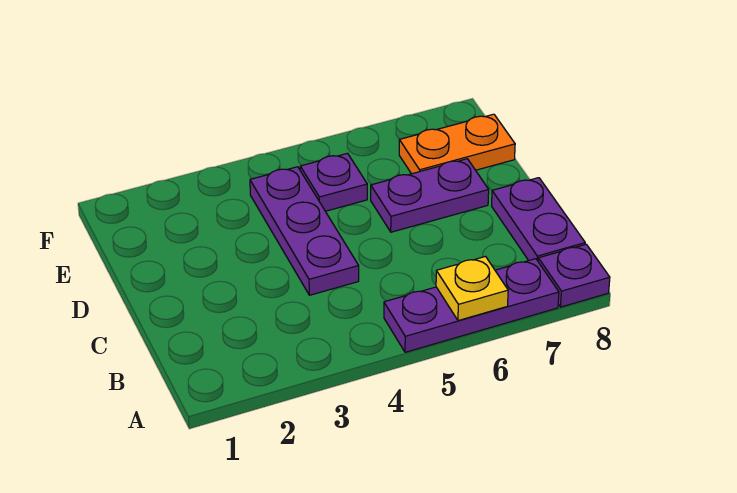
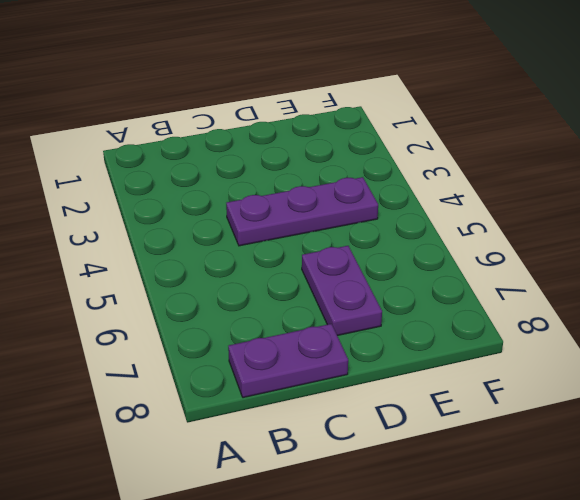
none -> purple 1x3 plate [384,259,559,352]
none -> purple 1x1 plate [538,244,610,307]

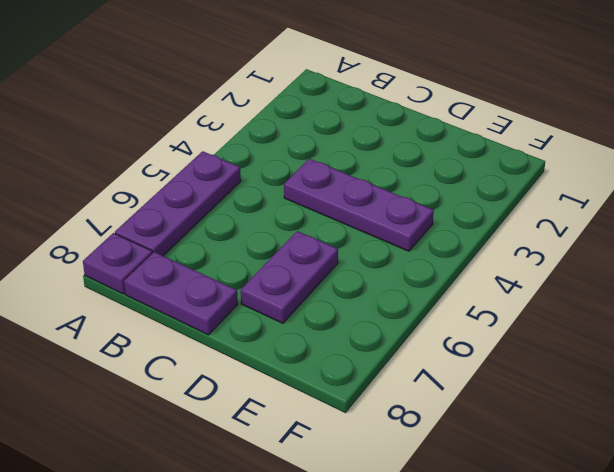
none -> purple 1x1 plate [300,153,367,211]
none -> orange 1x2 plate [399,114,515,174]

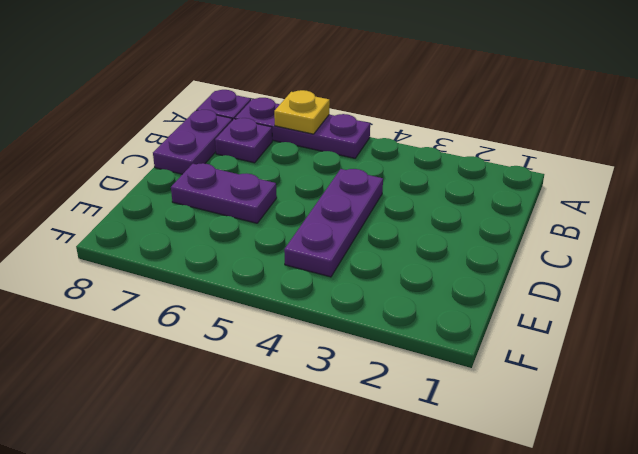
purple 1x1 plate [215,118,272,163] -> purple 1x1 plate moved to [300,153,367,211]
none -> orange 1x2 plate [399,114,515,174]

